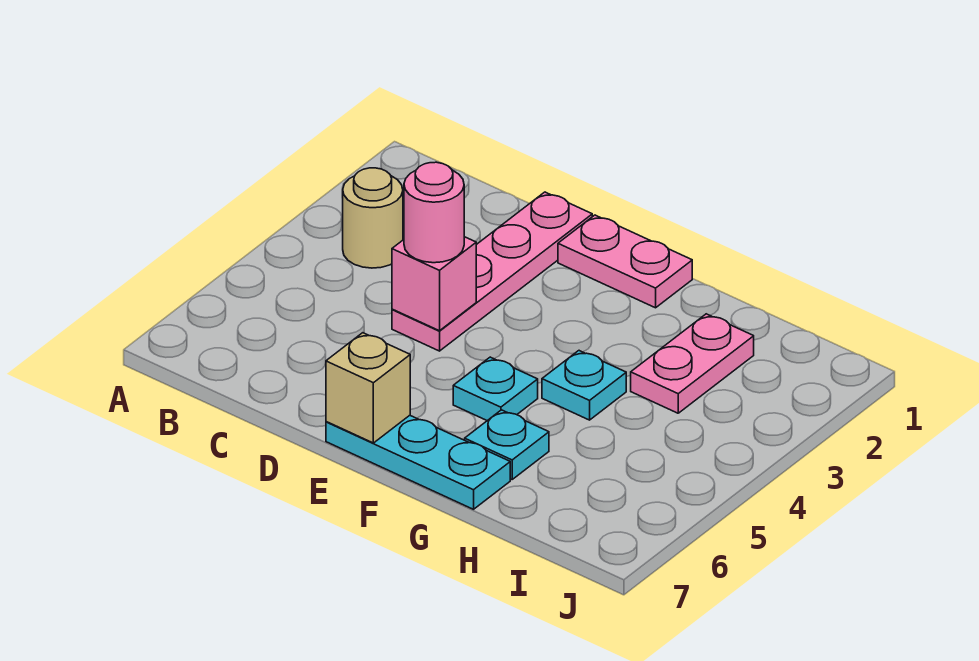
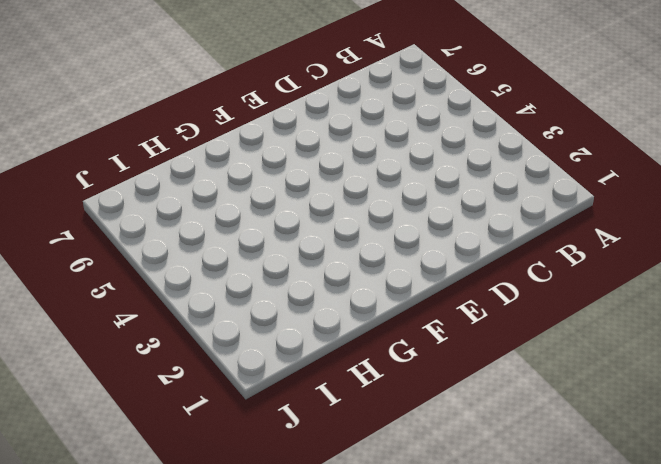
none -> tan 1x1 round brick [343,168,403,268]
none -> pink 1x4 plate [392,192,592,351]

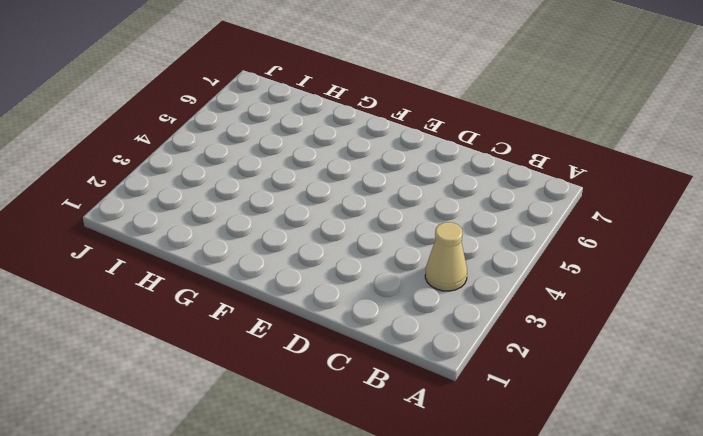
tan 1x1 cone [425,222,467,291] -> tan 1x1 round brick [343,168,403,268]
none -> pink 1x4 plate [392,192,592,351]
none -> pink 1x2 plate [558,215,692,308]

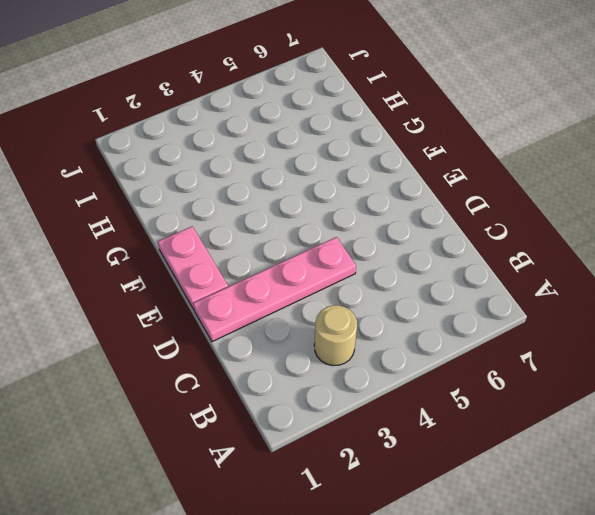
none -> cyan 1x3 plate [326,415,510,509]
none -> cyan 1x1 plate [453,357,538,421]

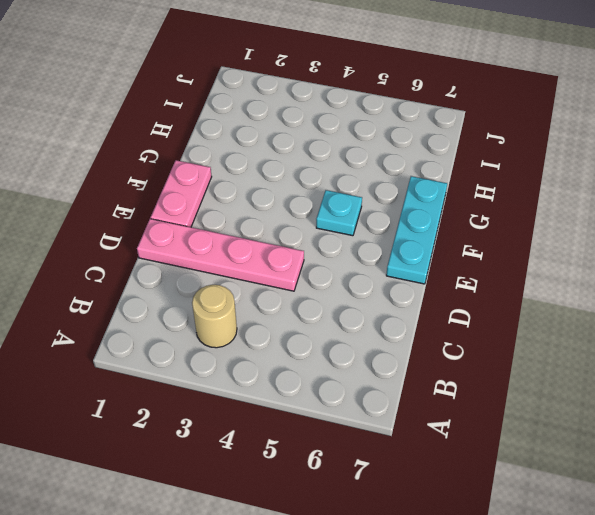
none -> cyan 1x1 plate [542,351,626,420]
none -> cyan 1x1 plate [465,410,549,479]

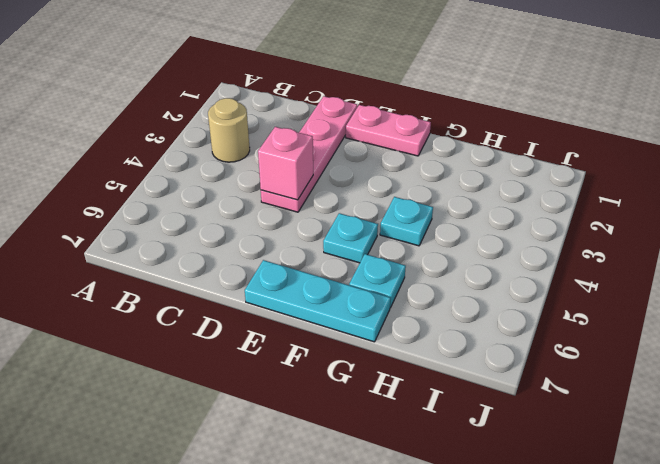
none -> pink 1x2 plate [631,314,754,413]
none -> tan 1x1 brick [326,333,410,443]

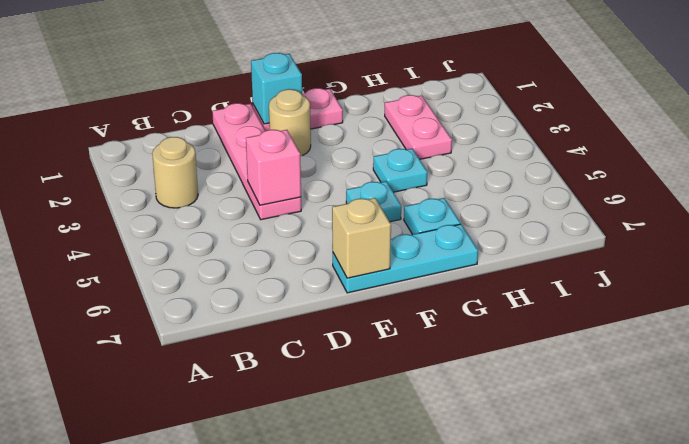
cyan 1x1 brick [251,53,302,124] -> none
tan 1x1 round brick [269,89,311,156] -> none
none -> pink 1x1 round brick [404,162,464,263]

